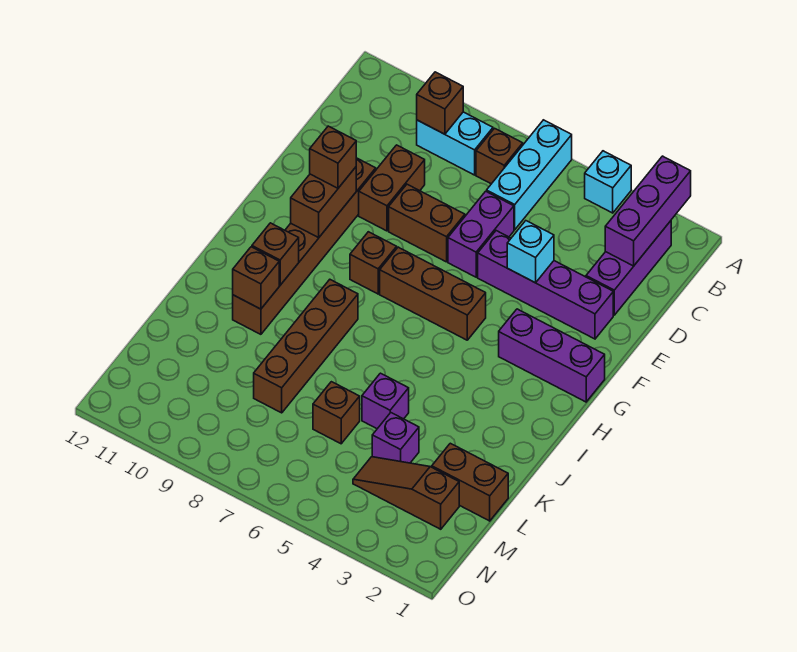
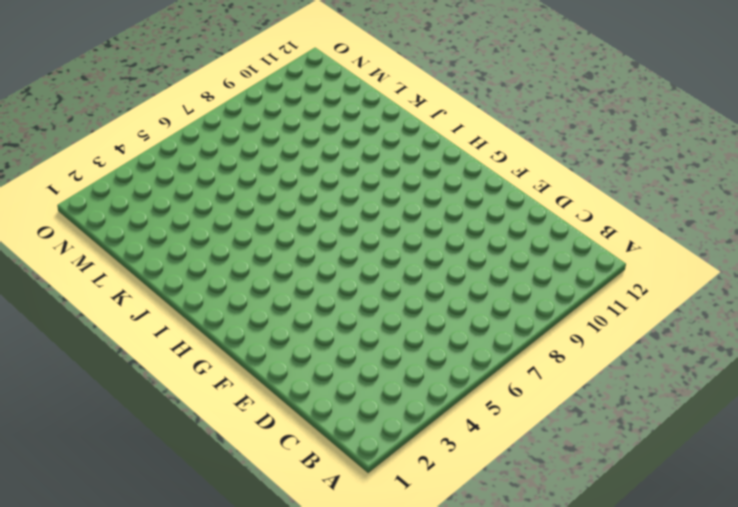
none -> cyan 1x1 brick [585,151,631,213]
none -> cyan 1x3 brick [487,120,572,230]
none -> purple 1x3 brick [586,221,671,315]

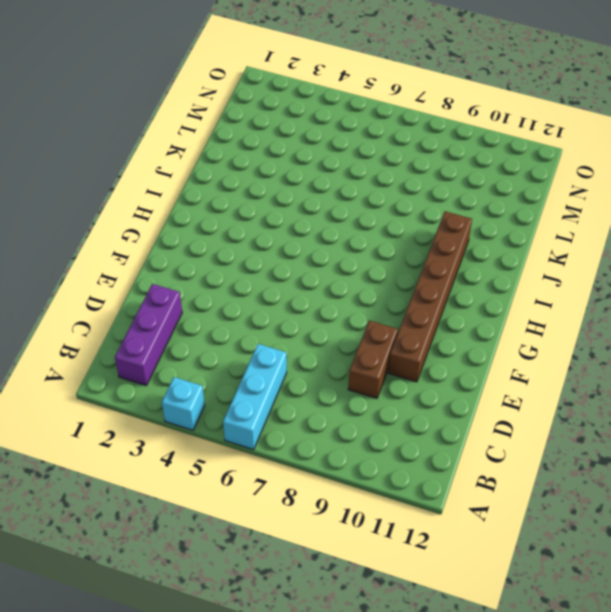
none -> brown 1x1 brick [476,128,523,184]
none -> cyan 1x2 brick [417,112,493,175]
none -> purple 1x2 brick [448,191,514,277]

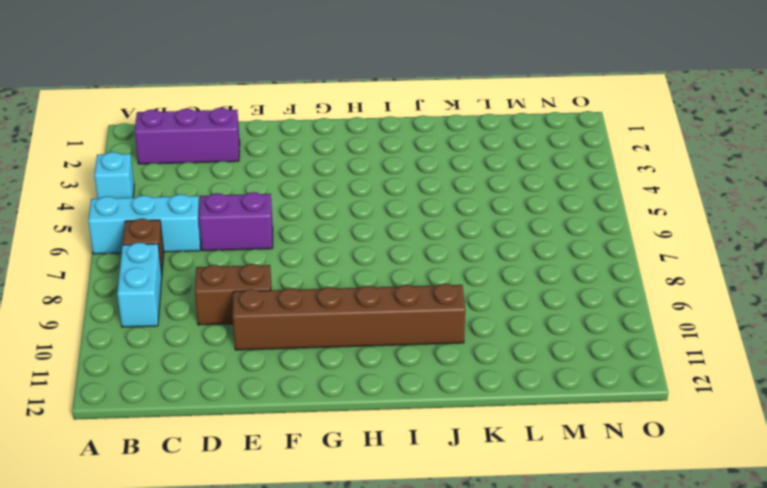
none -> purple 1x4 brick [478,231,613,339]
none -> brown 1x2 brick [389,184,465,262]
none -> purple 1x3 brick [499,309,605,402]

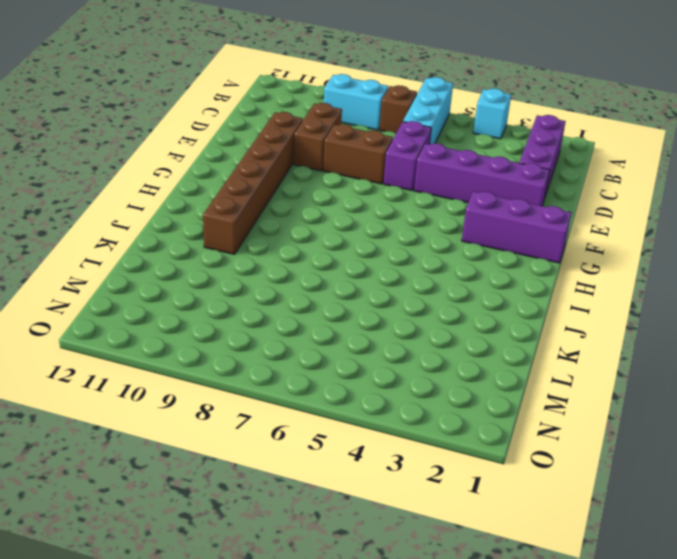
none -> brown 1x3 brick [380,247,486,340]
none -> brown 1x1 brick [350,232,397,294]
none -> brown 1x4 brick [254,280,358,413]

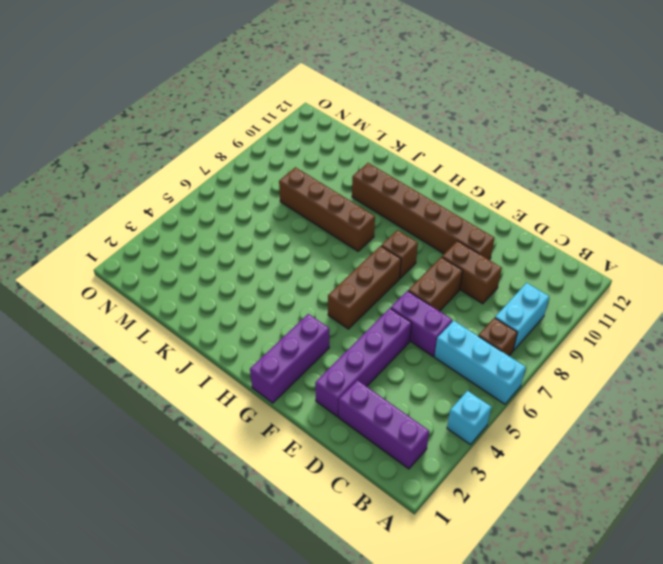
none -> purple 1x1 brick [362,373,409,429]
none -> brown 1x2 brick [432,443,508,521]
none -> purple 1x1 brick [372,413,419,463]

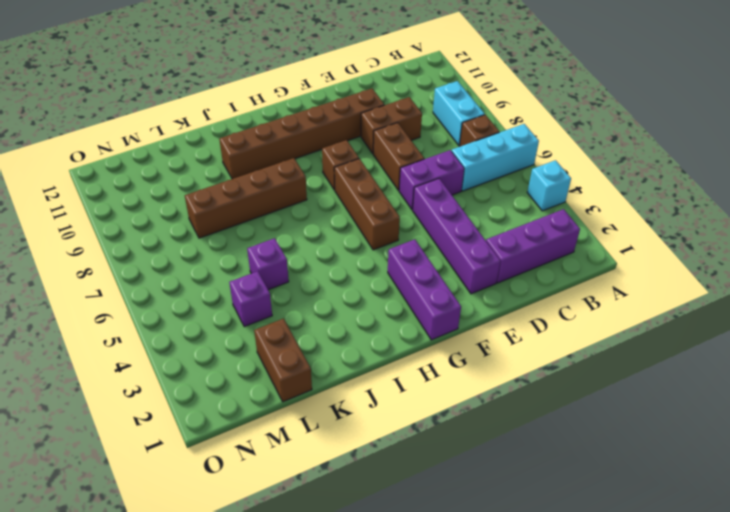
none -> brown 1x1 brick [313,382,360,444]
none -> brown 1x3 slope [353,457,459,529]
none -> purple 1x3 brick [605,156,691,266]

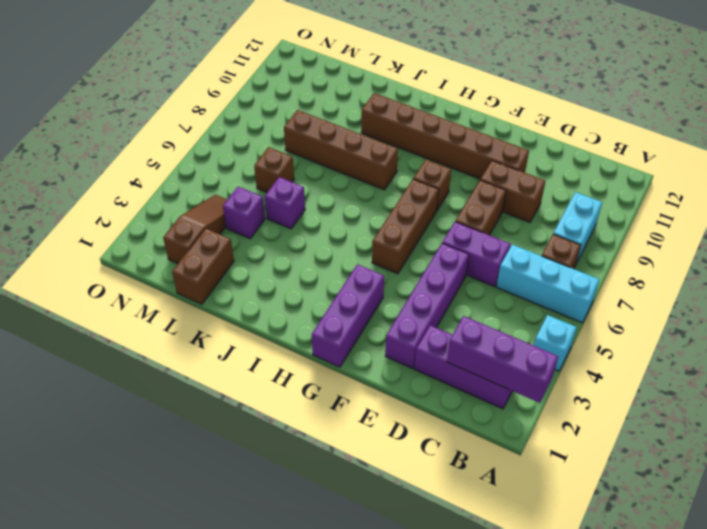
none -> brown 1x1 brick [417,72,463,134]
none -> cyan 1x1 brick [507,221,554,283]
none -> brown 1x2 brick [291,167,356,238]

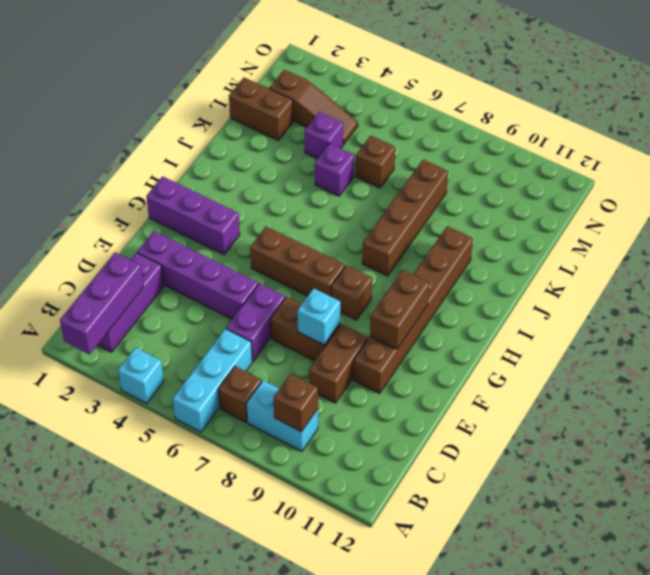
cyan 1x1 brick [297,288,340,345] -> cyan 1x1 brick moved to [507,221,554,283]
none -> brown 1x1 brick [252,223,299,285]
none -> brown 1x1 brick [233,247,279,309]
none -> brown 1x1 brick [310,126,356,188]

